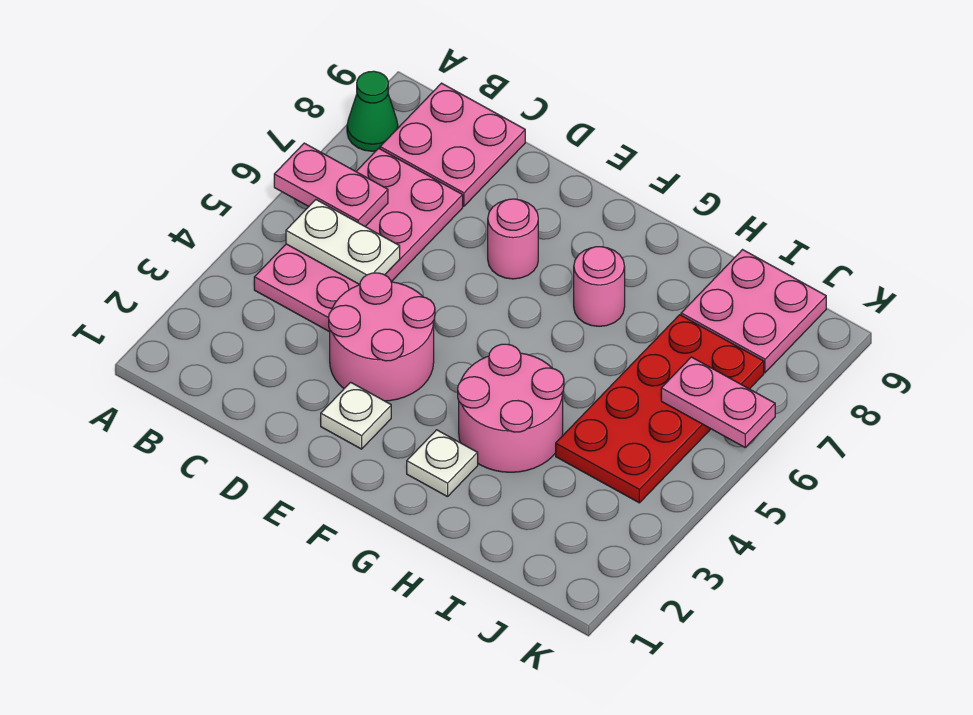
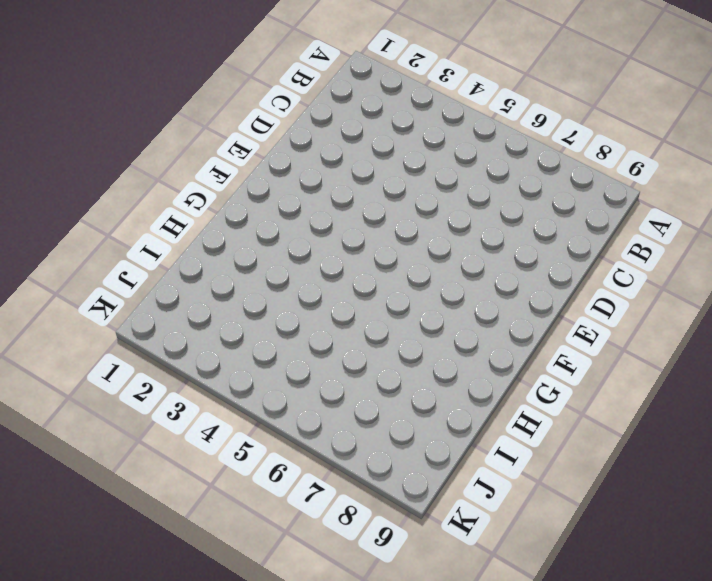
none -> green 1x1 cone [347,71,398,151]
none -> pink 2x4 plate [254,148,463,332]
none -> pink 2x2 plate [380,83,525,206]

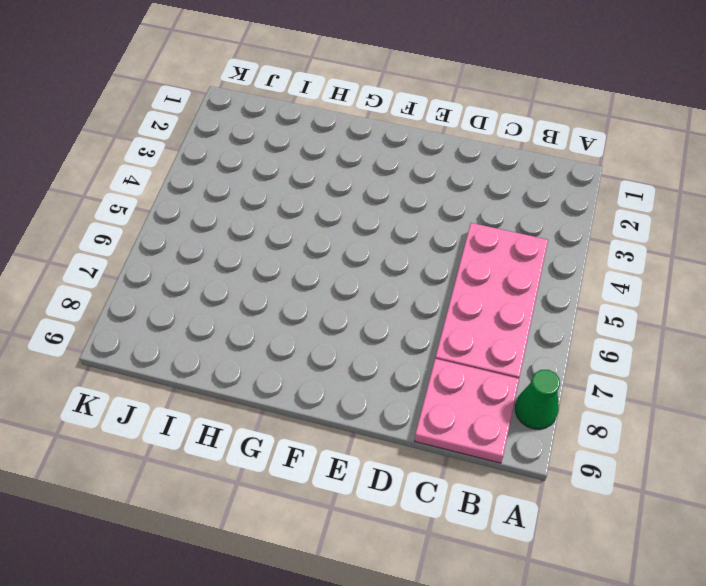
none -> pink 2x2 round brick [329,273,435,401]
none -> white 1x1 plate [321,382,391,449]
none -> pink 1x1 round brick [488,199,538,279]

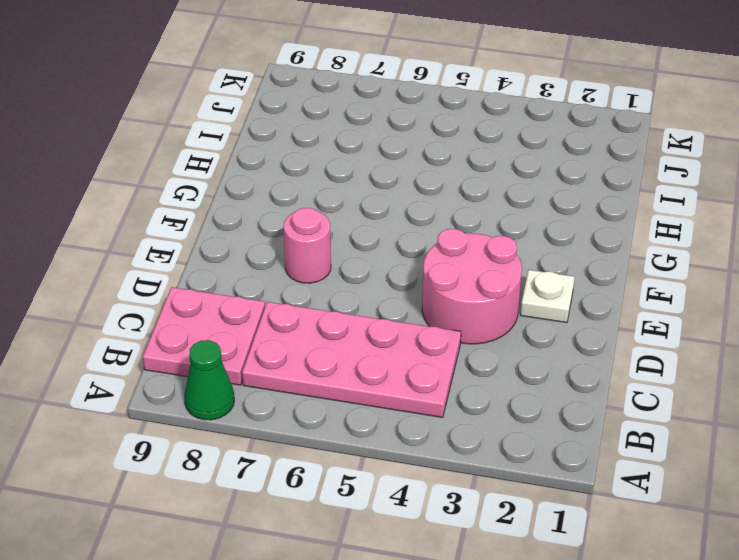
none -> white 1x1 plate [407,430,478,497]
none -> pink 2x2 round brick [458,344,564,472]
none -> pink 1x1 round brick [574,247,625,326]

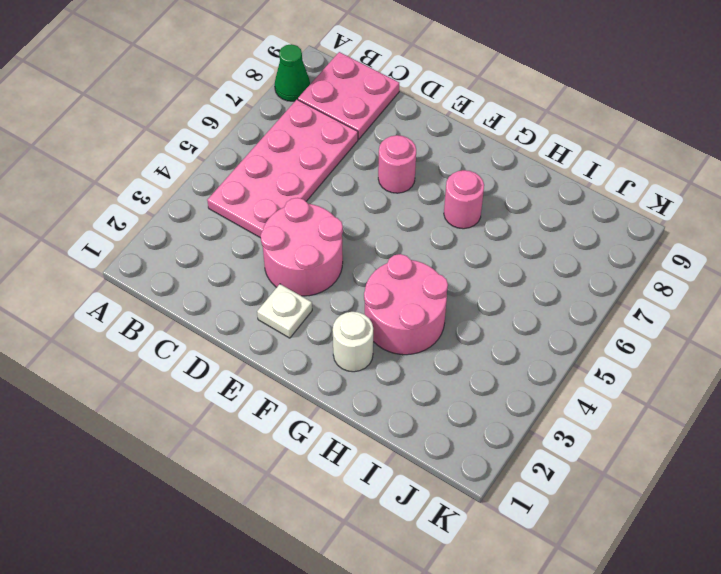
white 1x1 round brick [333,312,373,372] -> white 1x1 plate [407,430,478,497]
none -> red 2x4 plate [556,315,764,503]
none -> pink 2x2 plate [681,250,826,373]
none -> pink 1x2 plate [274,143,388,226]

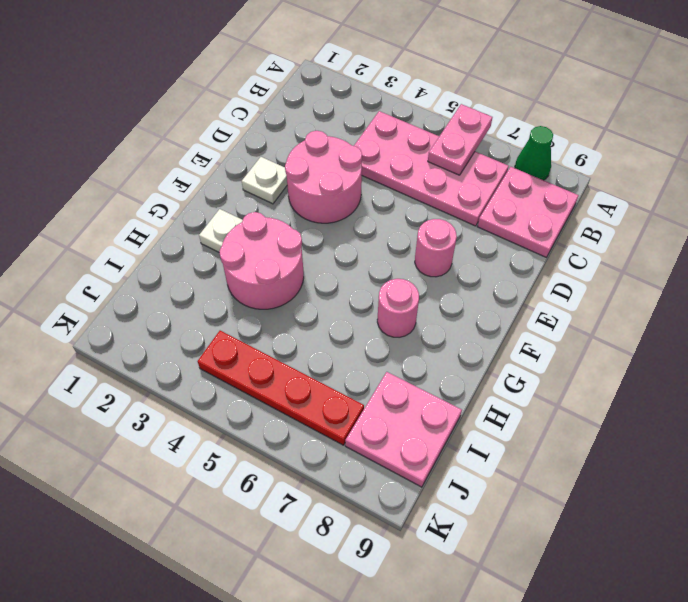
red 1x4 plate [198,331,364,445] -> red 2x4 plate [556,315,764,503]
none -> white 1x2 plate [286,200,400,285]
none -> pink 1x2 plate [661,357,775,447]

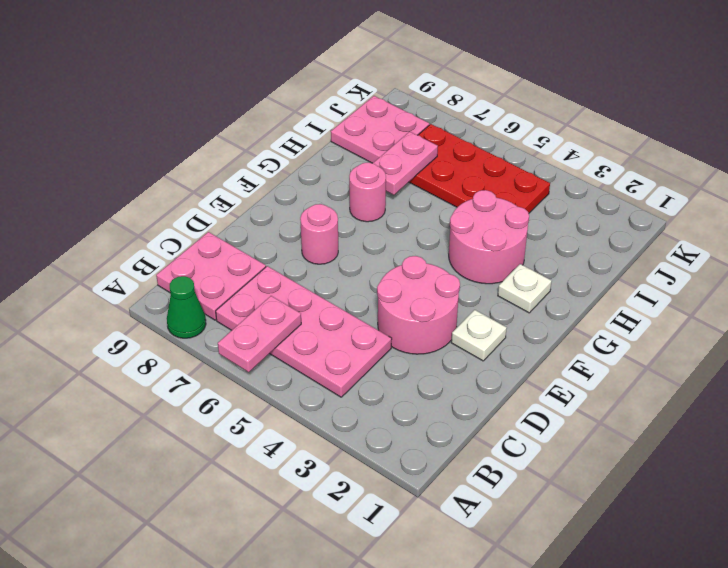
pink 1x2 plate [373,132,438,195] -> pink 1x2 plate moved to [661,357,775,447]
none -> white 1x2 plate [286,200,400,285]

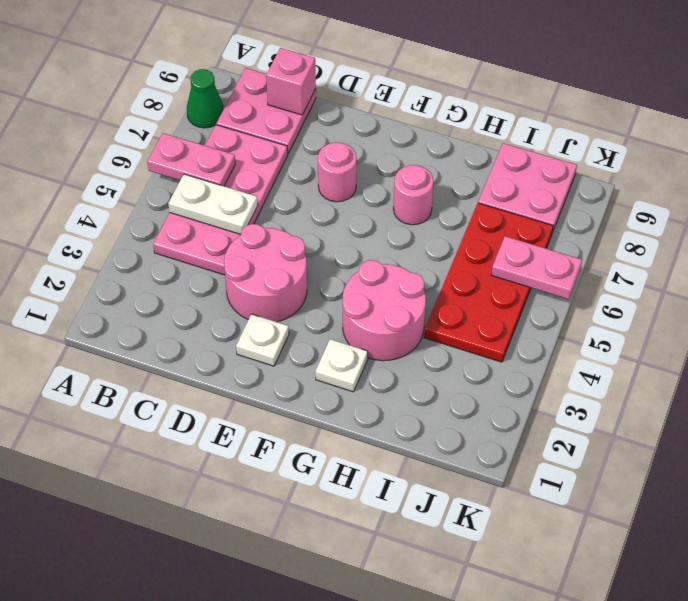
pink 1x1 brick [266,48,316,115] -> none

